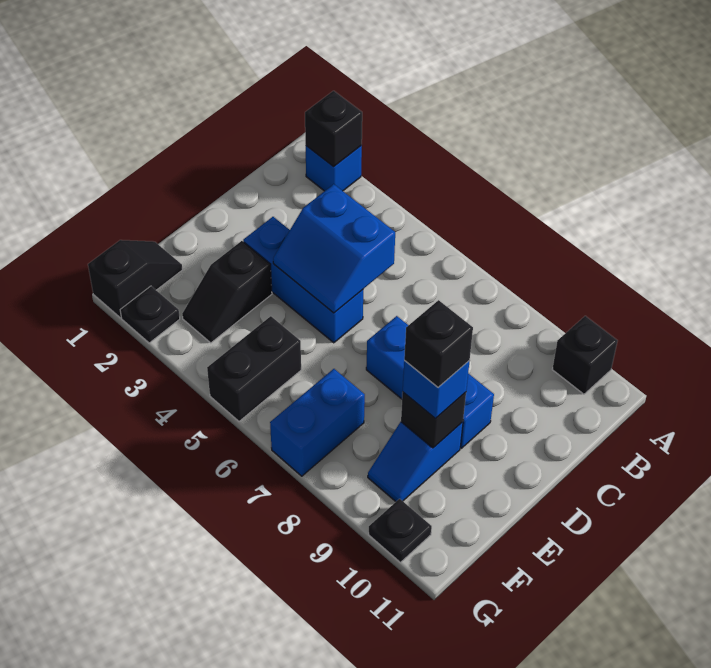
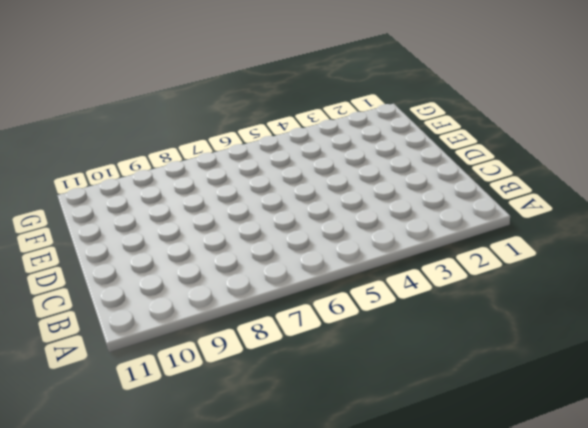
none -> blue 1x1 brick [306,145,362,191]
none -> black 1x1 brick [552,316,618,394]
none -> blue 1x3 brick [243,217,363,343]

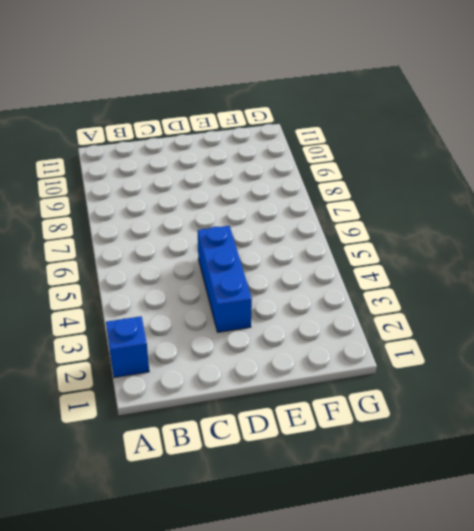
none -> black 1x1 brick [552,316,618,394]
none -> blue 1x3 brick [366,316,494,448]
none -> black 1x2 slope [182,241,272,343]

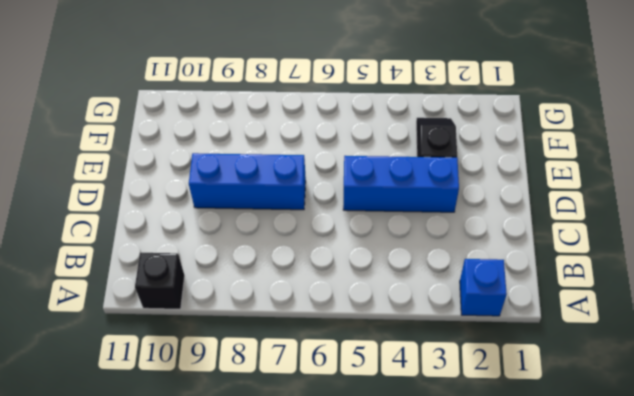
none -> blue 1x2 slope [368,422,463,502]
none -> black 1x2 slope [88,240,182,318]
none -> black 1x2 brick [207,316,301,421]

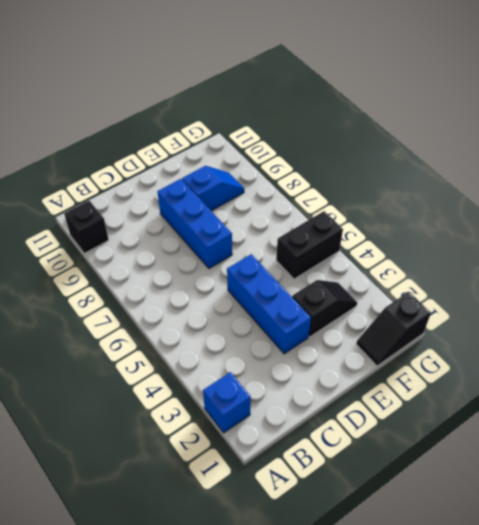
none -> blue 1x2 brick [270,369,365,476]
none -> black 1x1 plate [120,286,180,343]
none -> black 1x1 plate [369,499,432,562]

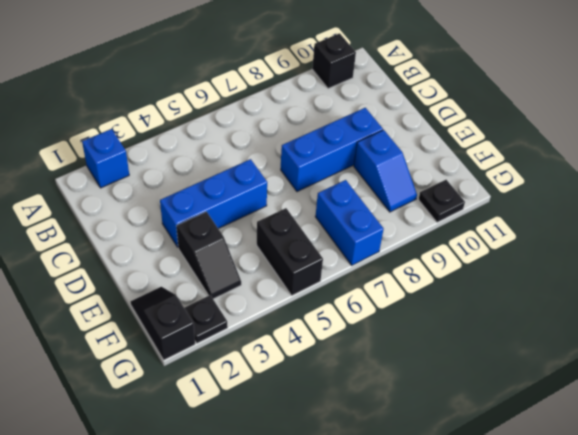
none -> black 1x1 brick [305,91,362,167]
none -> blue 2x2 slope [273,184,395,313]
none -> black 1x1 brick [401,392,466,448]

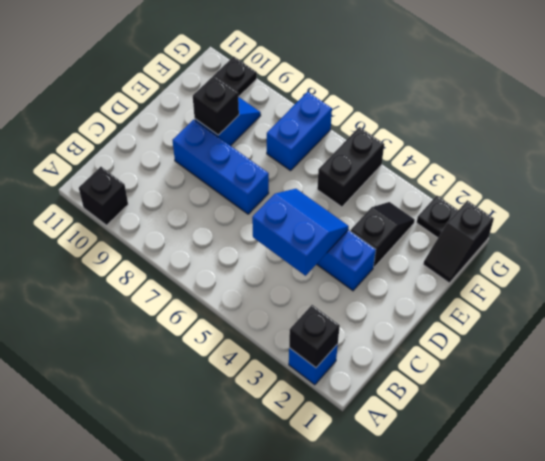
none -> blue 1x1 brick [403,361,469,419]
none -> black 1x1 brick [404,300,473,387]

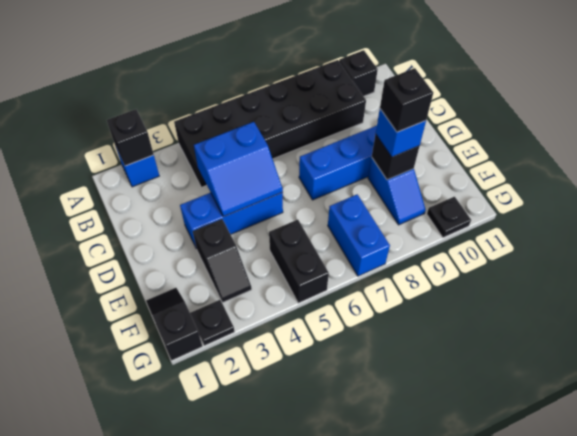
black 2x6 brick [174,60,366,187] -> none

